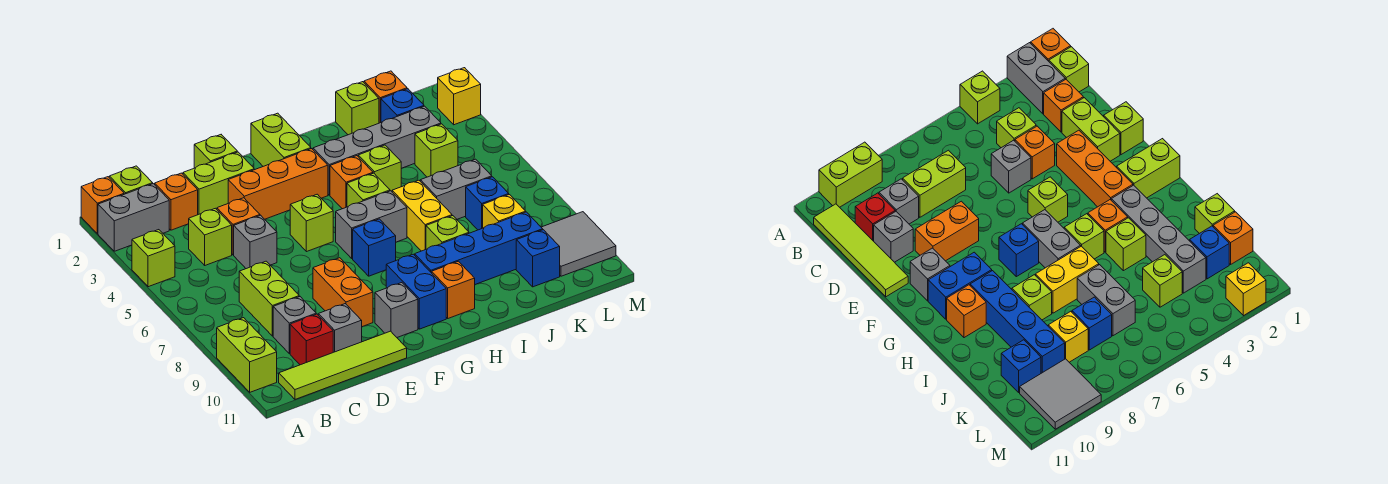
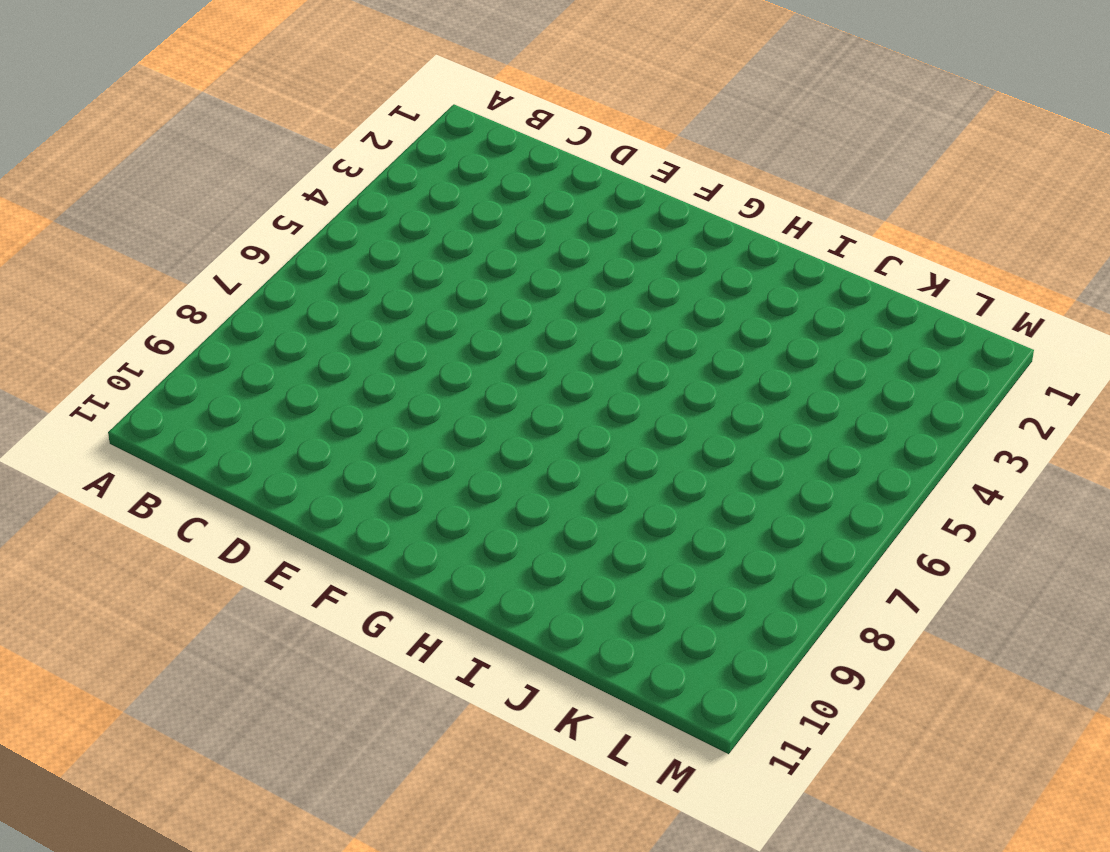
none -> orange 1x1 brick [81,177,124,234]
none -> grey 1x2 brick [98,184,169,251]
none -> lime 1x1 brick [132,230,175,287]
none -> lime 1x2 brick [217,318,277,392]

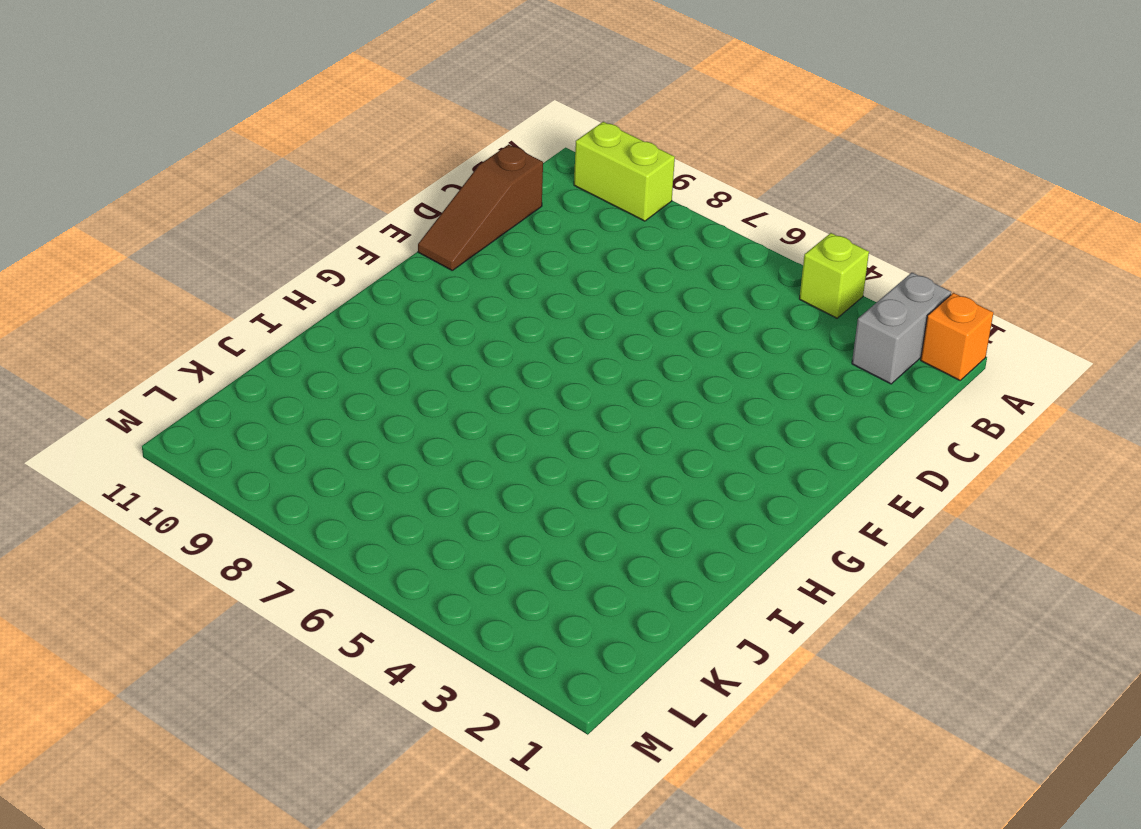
brown 1x3 slope [418,144,543,270] -> lime 1x4 tile [279,331,407,399]
none -> lime 1x1 brick [109,166,153,194]
none -> orange 1x1 brick [155,173,198,230]
none -> lime 1x1 brick [189,208,232,265]
none -> lime 1x2 brick [239,261,299,336]

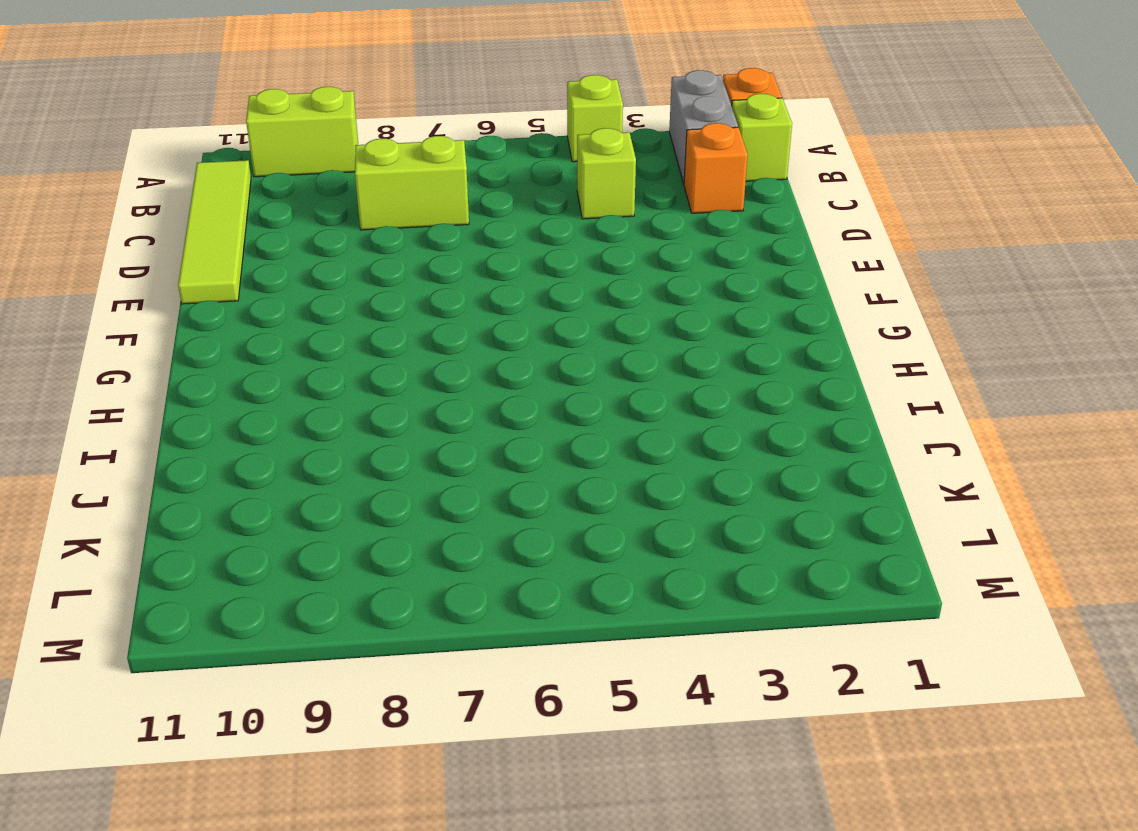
none -> grey 1x1 brick [273,297,316,354]
none -> red 1x1 brick [290,314,333,365]
none -> lime 1x2 brick [183,152,254,215]
none -> orange 1x1 brick [217,198,260,255]

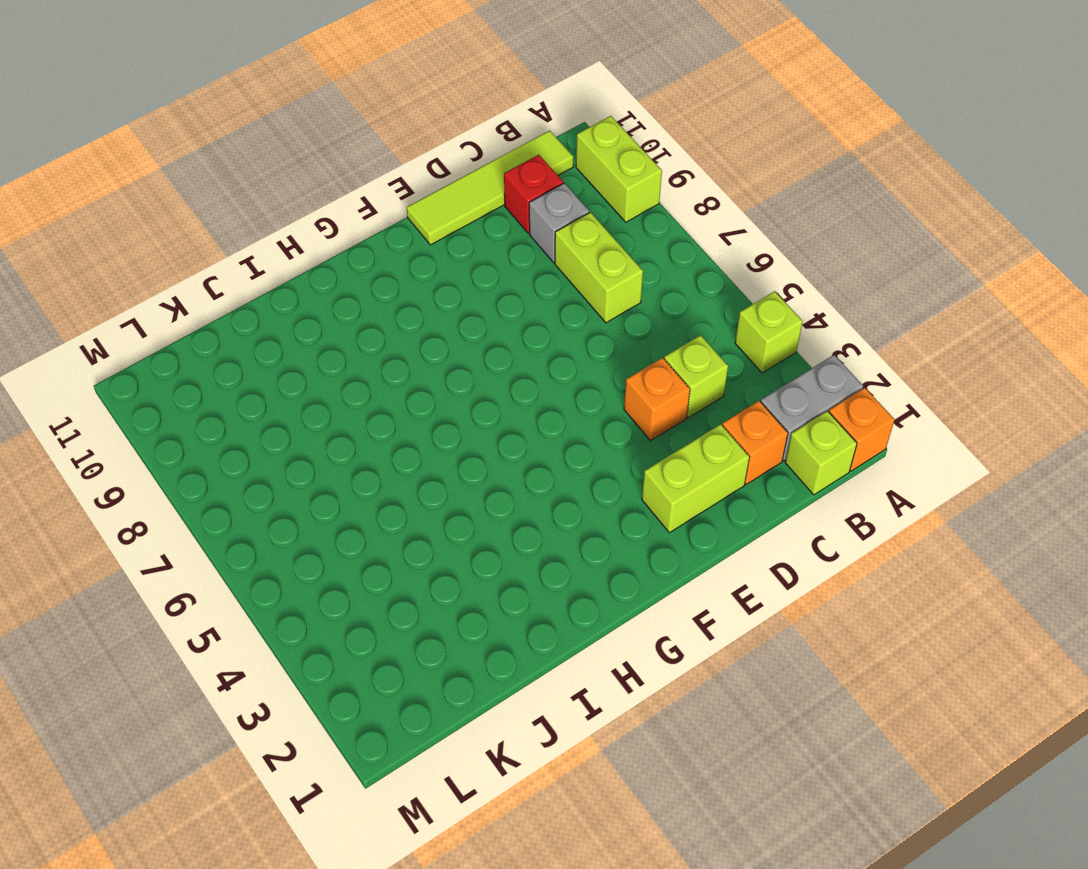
none -> grey 1x1 brick [234,215,277,269]
none -> grey 1x1 brick [318,304,362,352]
none -> lime 1x1 brick [194,135,237,168]
none -> orange 1x3 brick [228,149,328,219]

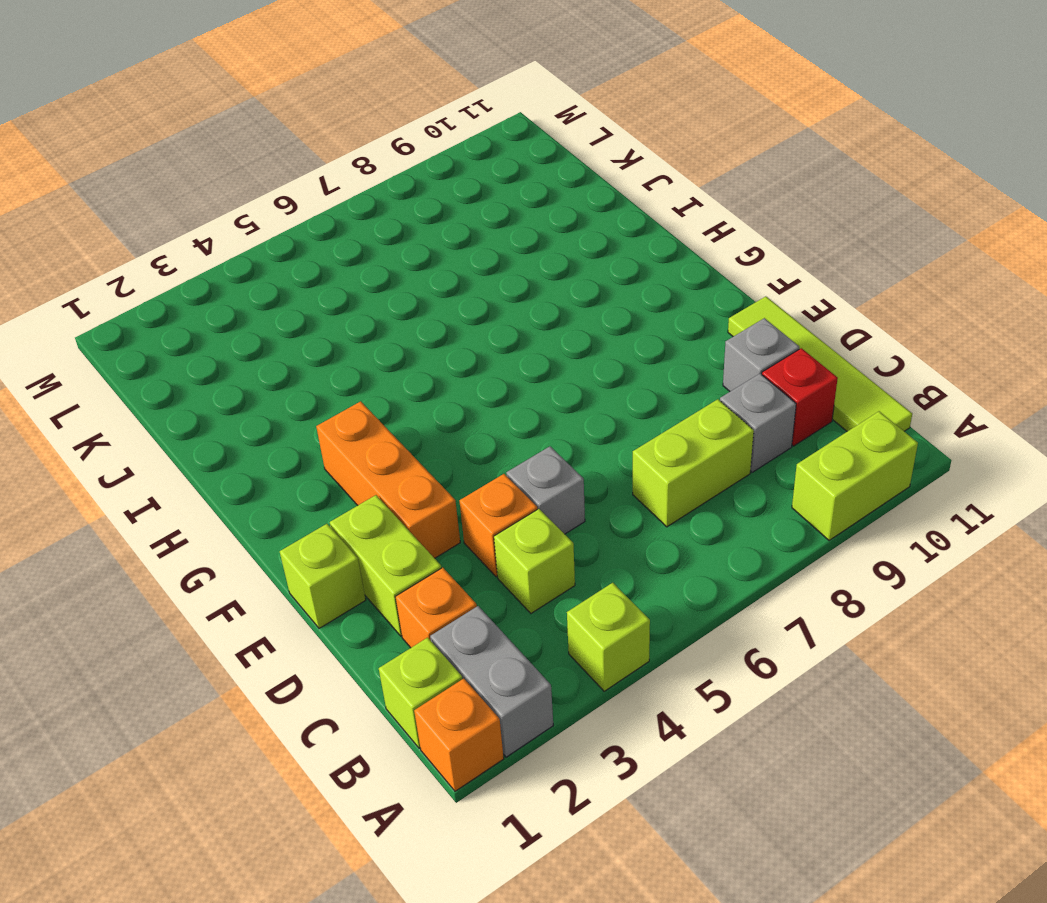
none -> orange 1x2 brick [313,258,373,327]
none -> lime 1x1 brick [290,194,333,252]
none -> grey 1x1 brick [375,283,418,337]
none -> lime 1x2 brick [251,113,311,166]

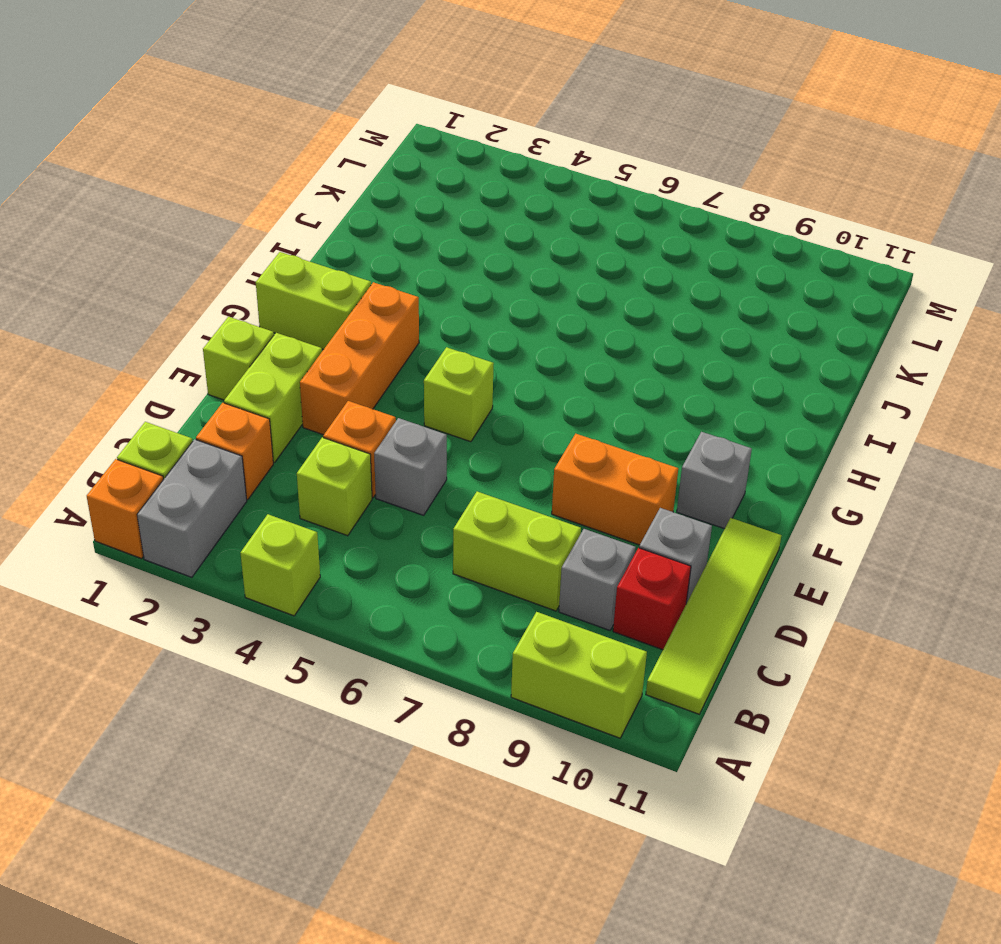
none -> grey 1x2 brick [336,191,407,258]
none -> blue 1x1 brick [353,219,396,276]
none -> blue 1x2 brick [386,254,446,329]
none -> grey 1x4 brick [313,106,441,195]

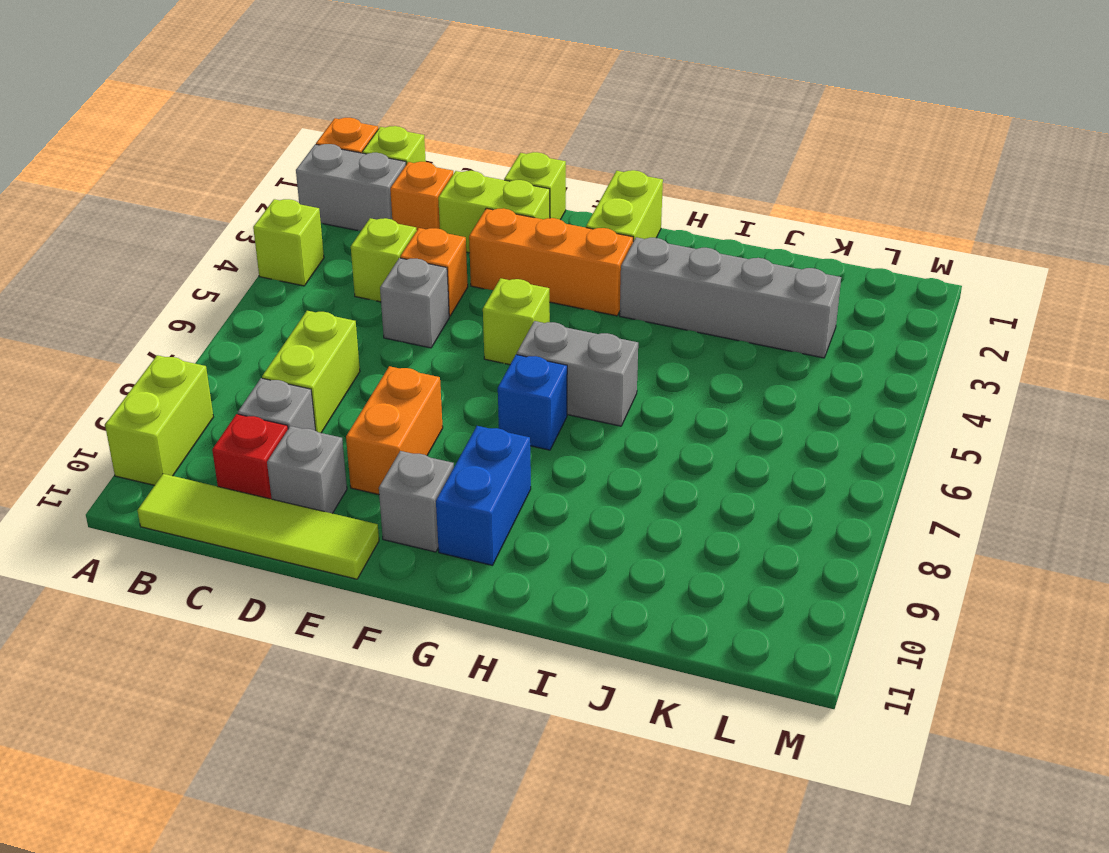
none -> orange 1x1 brick [330,156,373,209]
none -> lime 1x1 brick [347,173,390,207]
none -> blue 1x4 brick [415,212,543,284]
none -> orange 1x1 brick [432,261,475,318]

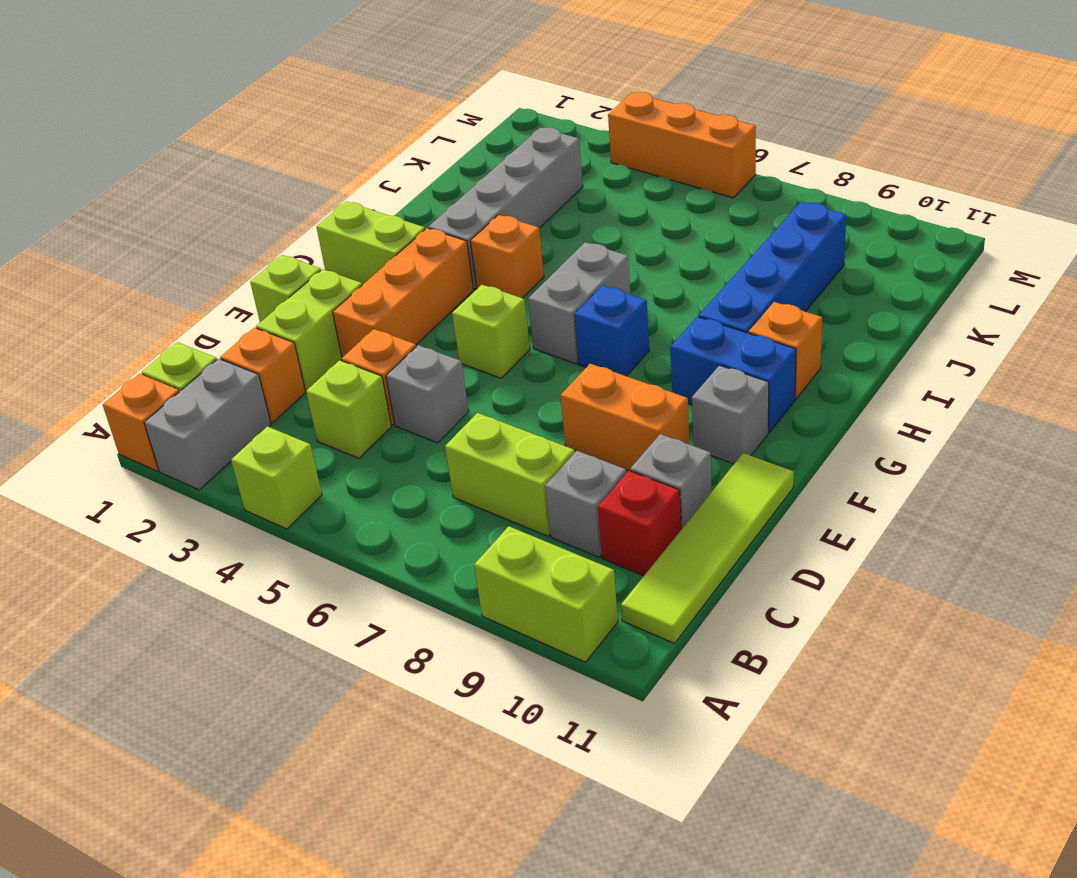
orange 1x3 brick [608,92,756,198] -> none
none -> lime 1x1 brick [347,173,390,207]
none -> lime 1x1 brick [358,145,401,191]
none -> yellow 1x2 brick [392,180,452,251]
none -> lime 1x1 brick [426,216,469,249]

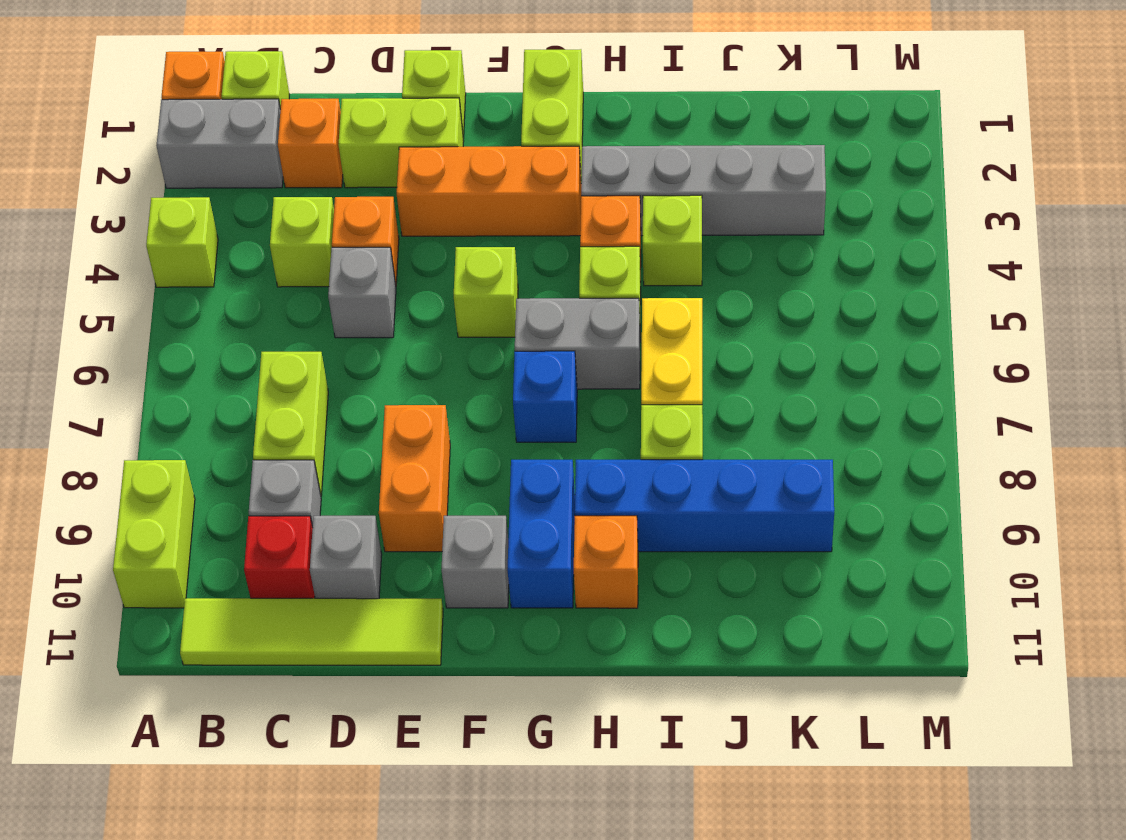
none -> lime 1x1 brick [336,82,379,135]
none -> grey 1x2 brick [420,159,492,219]
none -> orange 1x1 brick [364,71,407,123]
none -> blue 1x1 brick [381,89,424,122]

